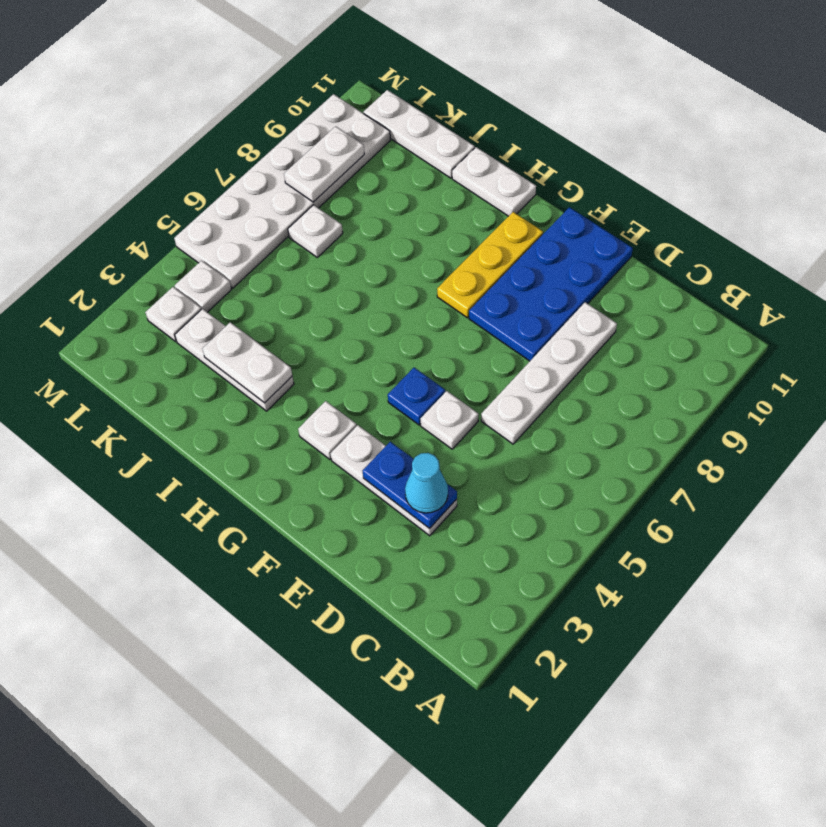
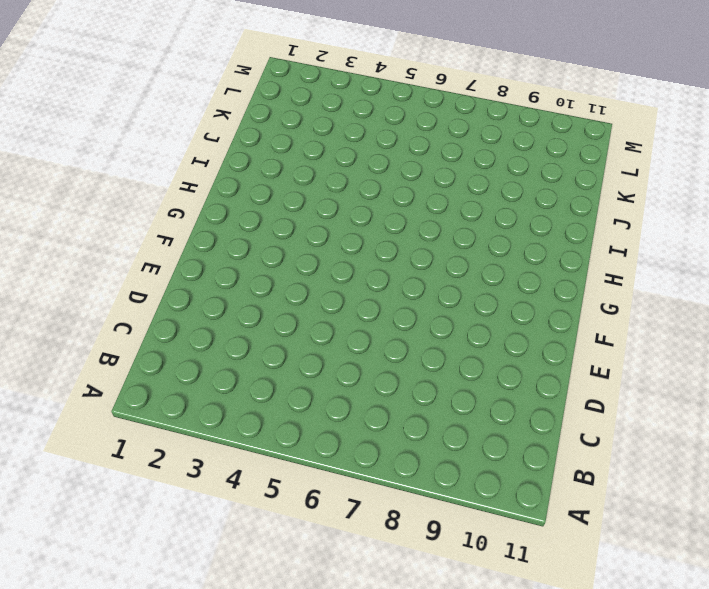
none -> white 1x3 plate [331,425,457,536]
none -> white 1x4 plate [481,302,617,444]
none -> white 1x1 plate [420,391,479,449]

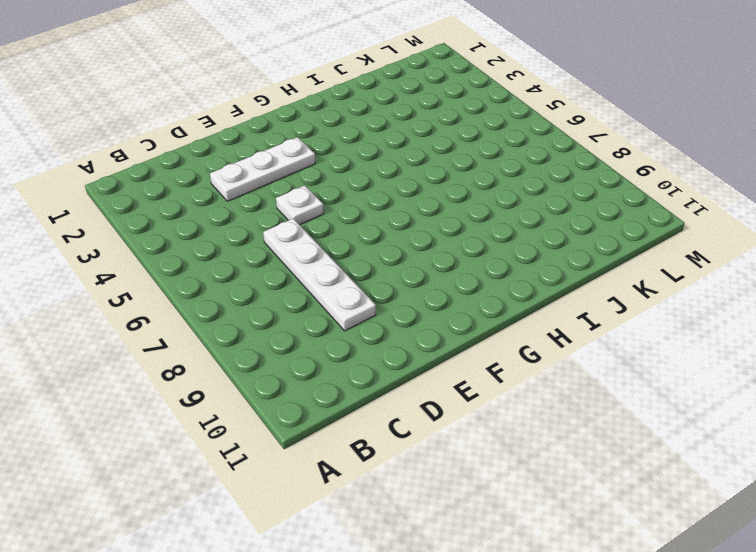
none -> blue 2x4 plate [469,207,633,361]
none -> blue 1x1 plate [388,367,445,425]
none -> white 1x1 plate [298,401,357,459]

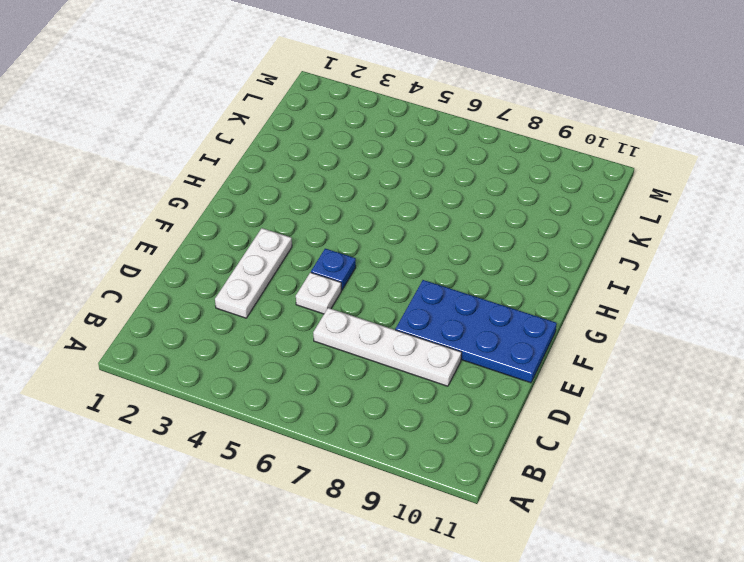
none -> white 1x1 plate [298,401,357,459]
none -> yellow 1x3 plate [437,212,543,318]
none -> white 1x2 plate [452,147,536,216]

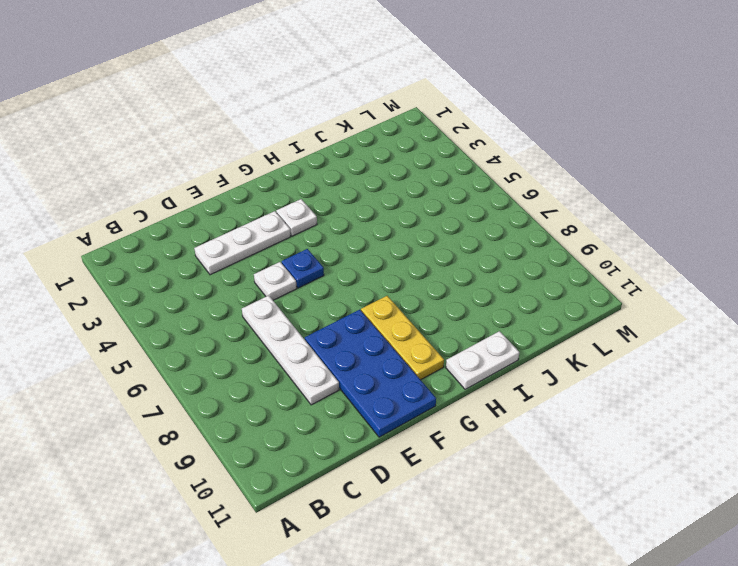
none -> white 1x3 plate [175,309,294,411]
none -> white 1x3 plate [364,90,475,178]
none -> white 1x1 plate [288,205,343,257]

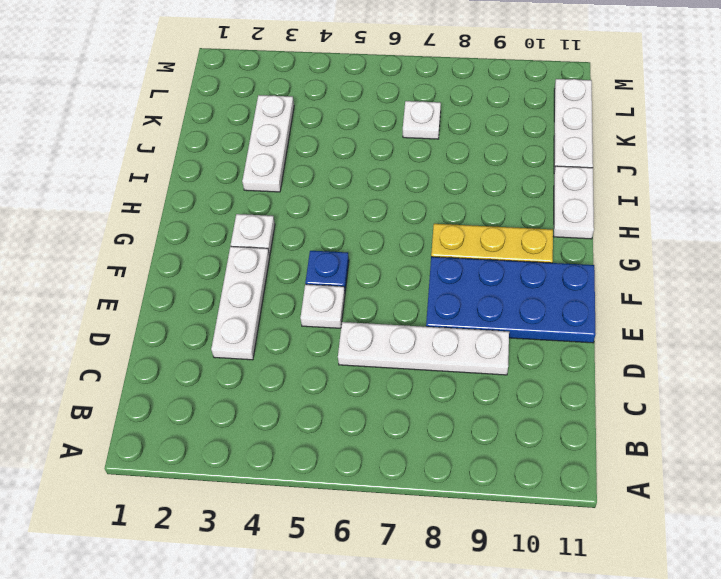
none -> white 1x1 plate [145,287,201,342]
none -> white 1x1 plate [175,261,232,312]
none -> white 2x6 plate [174,94,390,288]

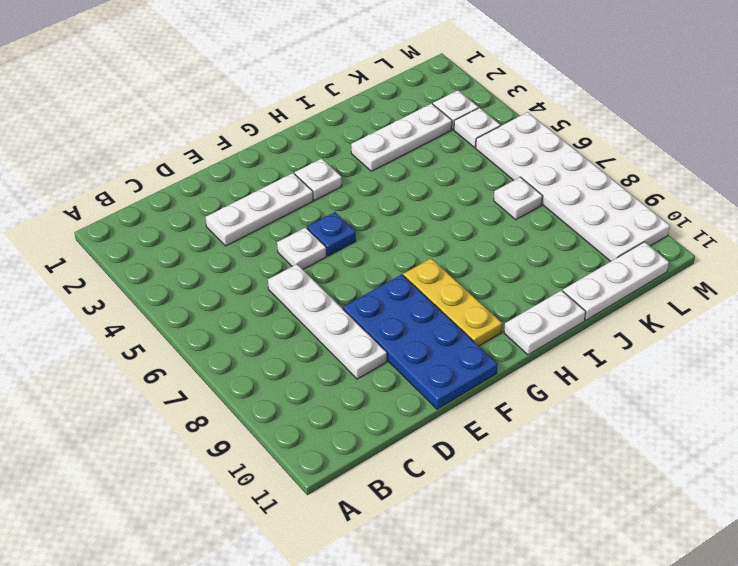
none -> blue 1x2 plate [363,442,457,529]
none -> white 1x2 plate [202,322,292,403]
none -> white 1x2 plate [284,126,364,202]

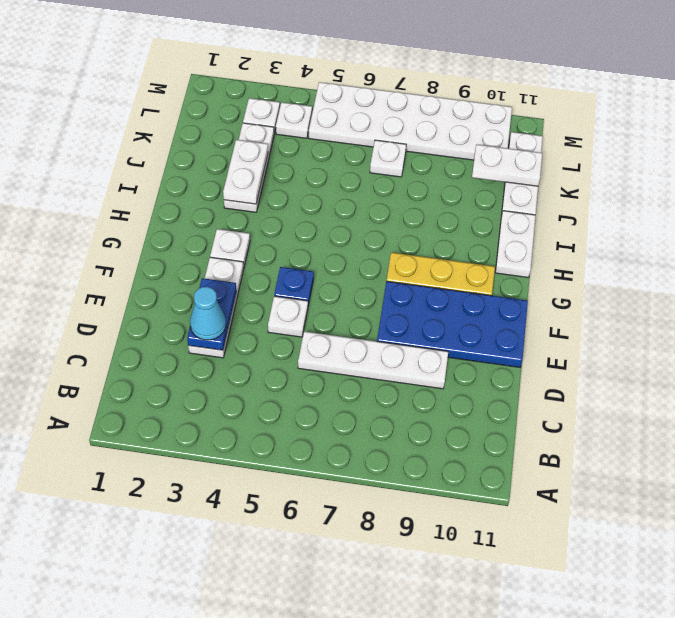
white 1x2 plate [472,144,542,186] -> white 1x2 plate moved to [284,126,364,202]

